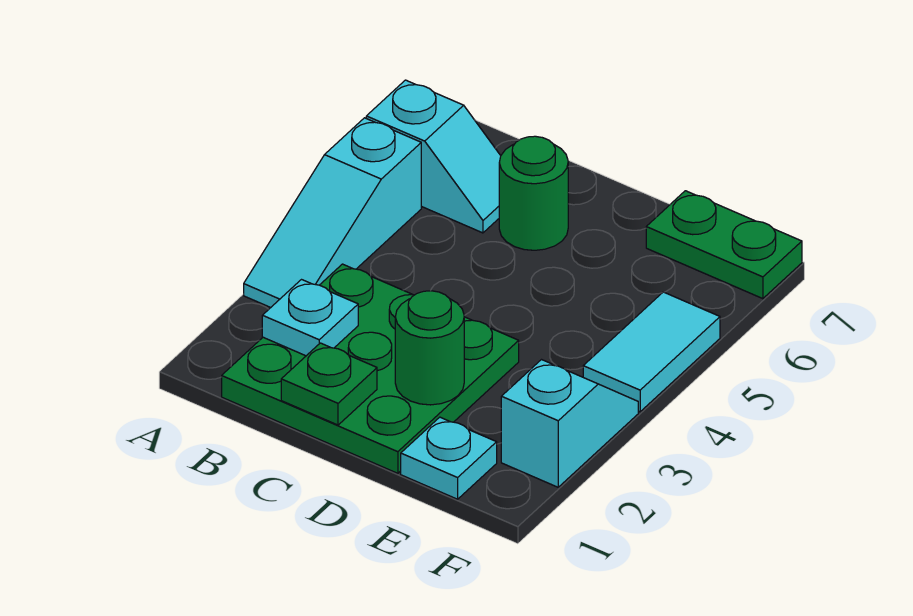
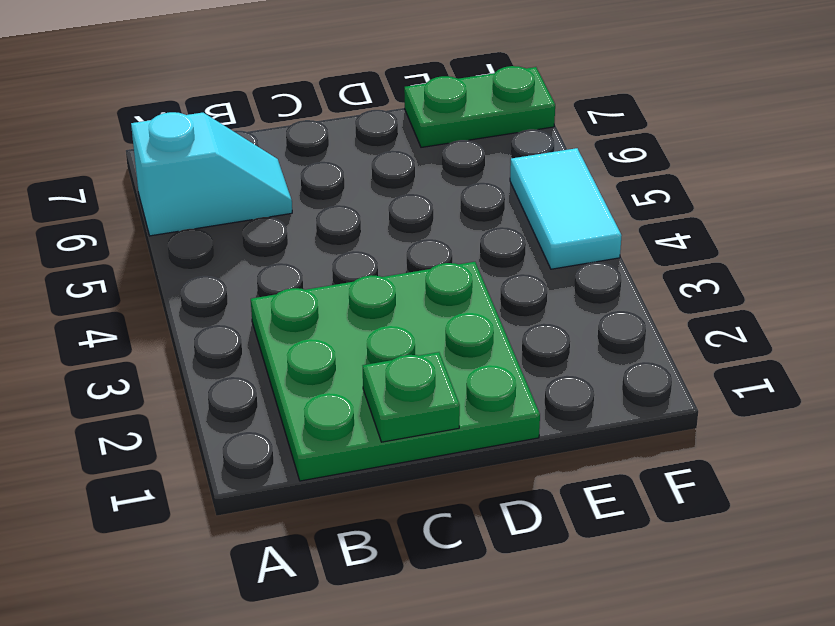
none -> cyan 1x3 slope [244,118,421,308]
none -> green 1x1 round brick [499,136,568,250]

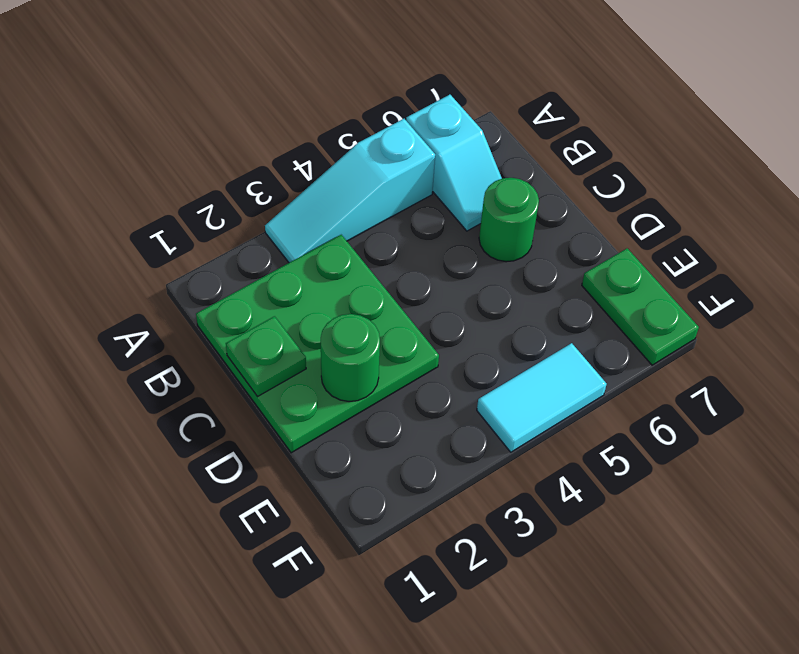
none -> cyan 1x1 plate [401,417,497,499]
none -> cyan 1x2 slope [501,360,638,487]

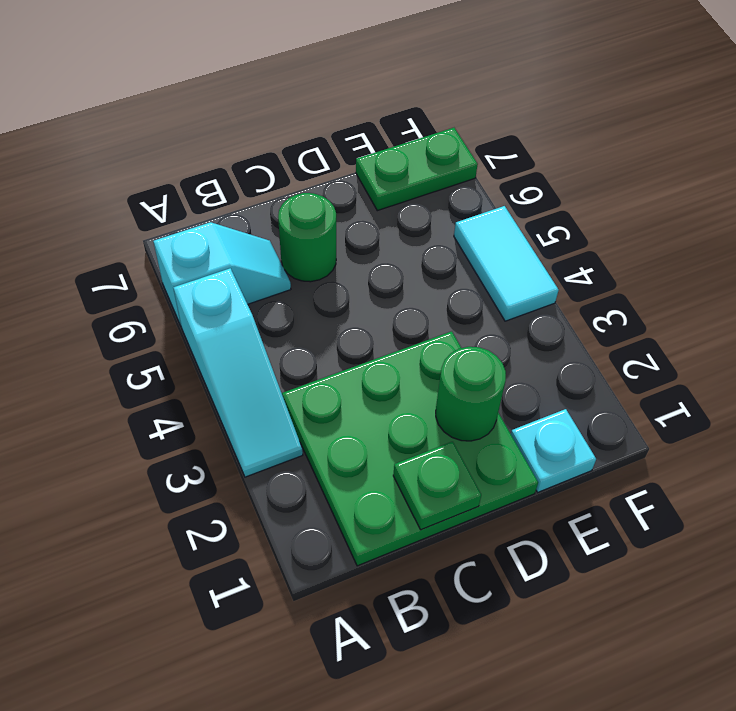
none -> cyan 1x2 slope [501,360,638,487]
none -> cyan 1x1 plate [262,280,358,356]

